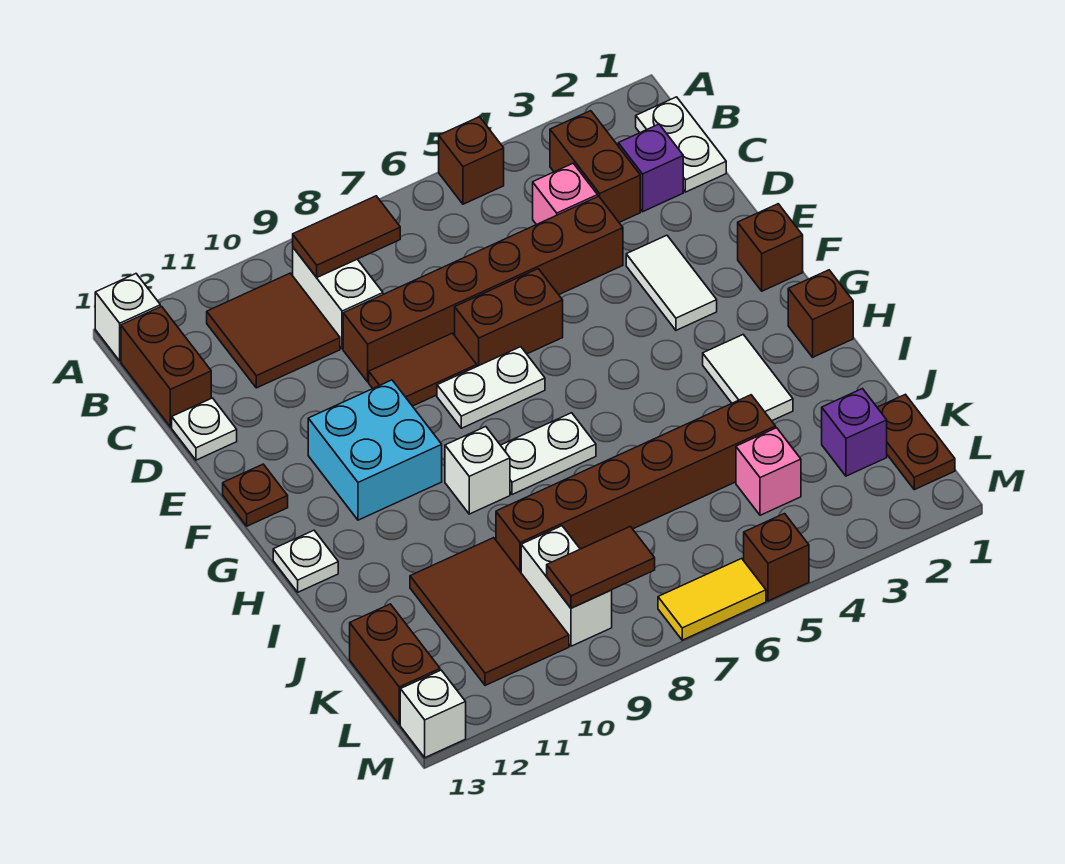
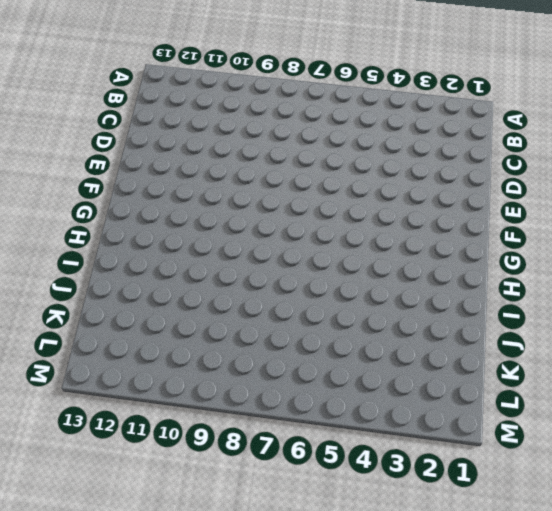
none -> brown 1x1 brick [439,117,504,204]
none -> white 1x1 brick [95,274,160,361]
none -> white 1x2 plate [636,97,726,192]
none -> brown 1x2 brick [550,111,640,222]

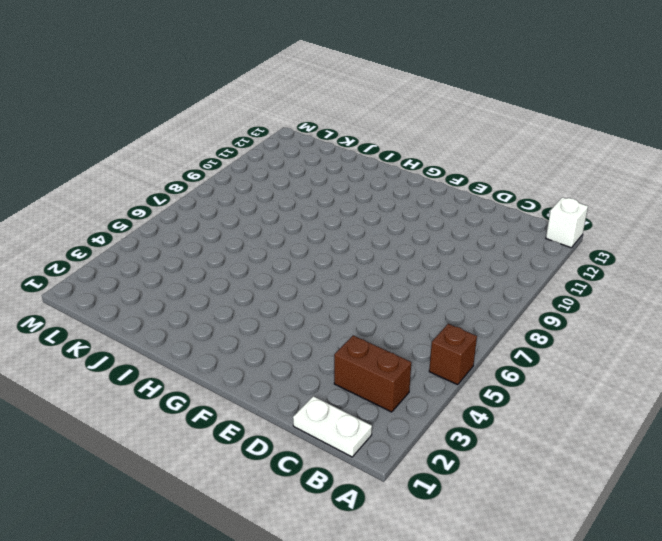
none -> white 1x2 brick [293,248,383,349]
none -> brown 2x2 tile [207,273,340,388]
none -> brown 1x2 brick [121,307,211,427]
none -> purple 1x1 brick [618,124,683,212]

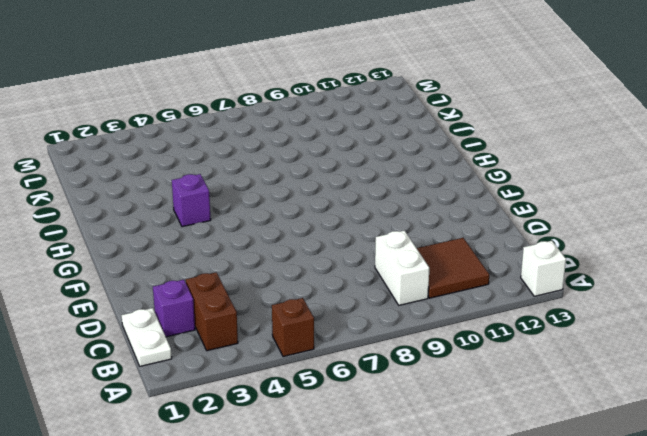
purple 1x1 brick [172,174,211,227] -> purple 1x1 brick moved to [822,389,887,476]
none -> brown 1x2 brick [121,307,211,427]
none -> pink 1x1 brick [533,163,598,225]
none -> brown 1x6 brick [343,196,623,382]
none -> white 1x1 plate [172,398,237,460]

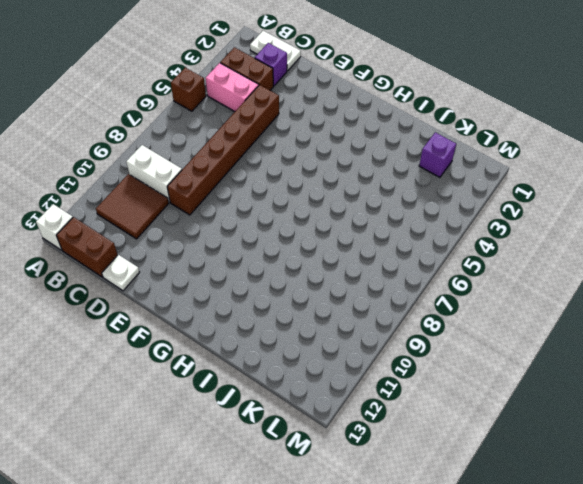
pink 1x2 brick [206,63,259,111] -> pink 1x1 brick [533,163,598,225]
none -> white 1x2 tile [626,235,717,330]
none -> brown 1x2 brick [455,269,563,366]
none -> brown 1x2 tile [369,333,477,406]
none -> brown 1x1 brick [738,204,803,291]

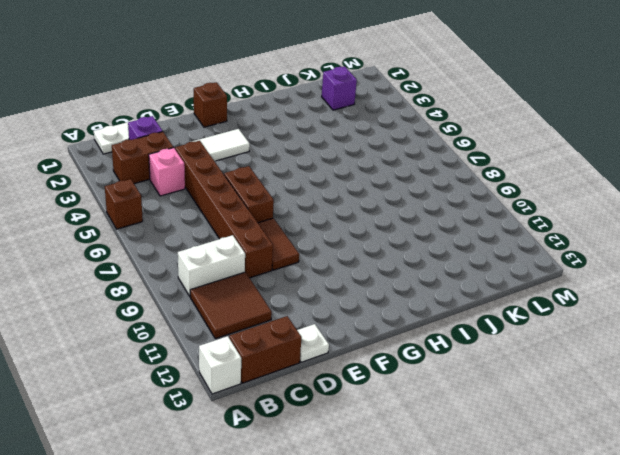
none -> white 1x2 plate [437,347,545,428]
none -> cyan 2x2 brick [308,380,442,520]
none -> brown 1x1 plate [223,464,288,526]
none -> brown 1x1 brick [788,270,853,357]

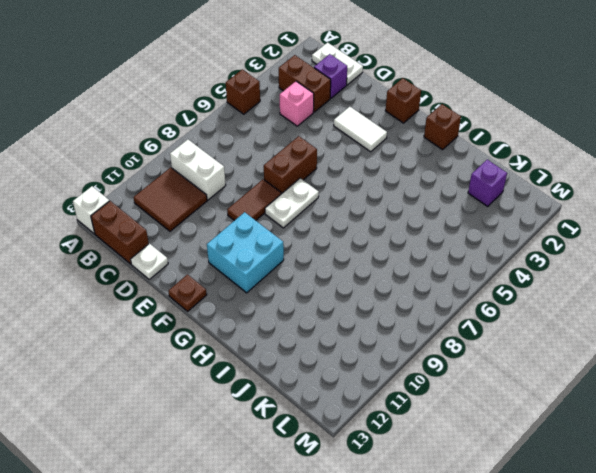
none -> brown 1x6 brick [343,196,623,382]
none -> white 1x2 tile [703,335,793,421]
none -> white 1x2 plate [501,413,596,495]
none -> white 1x1 brick [445,427,510,514]

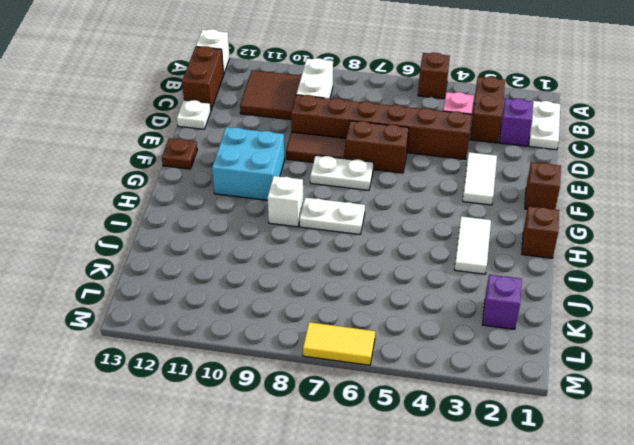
none -> white 1x1 plate [273,530,338,592]
none -> brown 1x6 brick [496,395,776,572]
none -> brown 2x3 tile [410,538,569,685]
none -> brown 1x2 plate [877,394,955,490]

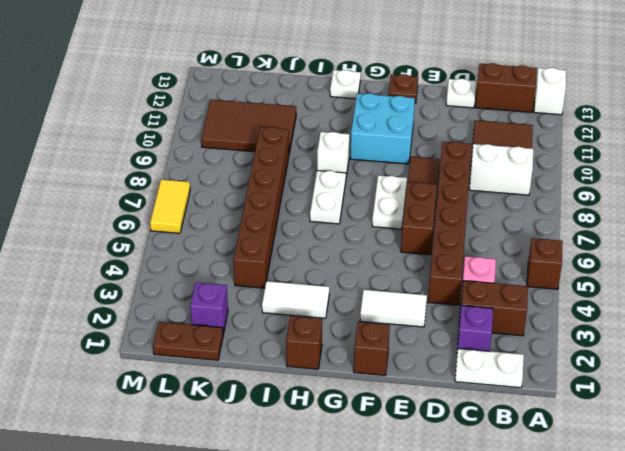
none -> pink 1x1 brick [736,428,801,515]
none -> white 1x2 brick [521,526,612,646]
none -> brown 1x2 brick [350,604,440,725]
none -> brown 1x1 brick [744,514,809,601]

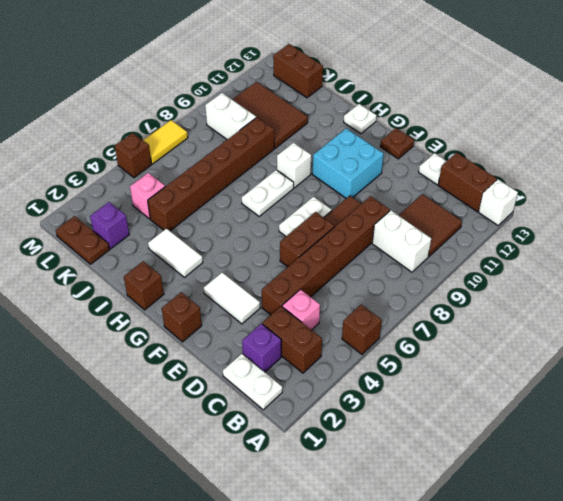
none -> white 1x1 brick [400,670,466,758]
none -> brown 1x2 tile [293,196,400,277]
none -> brown 1x2 tile [547,526,655,608]

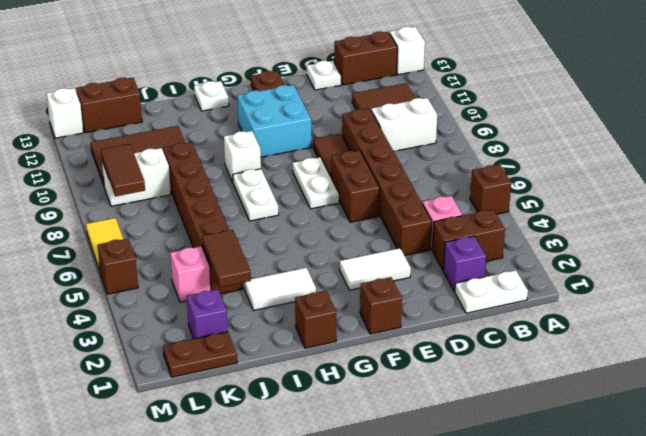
brown 1x2 tile [202,230,251,287] -> brown 1x2 tile moved to [293,196,400,277]

